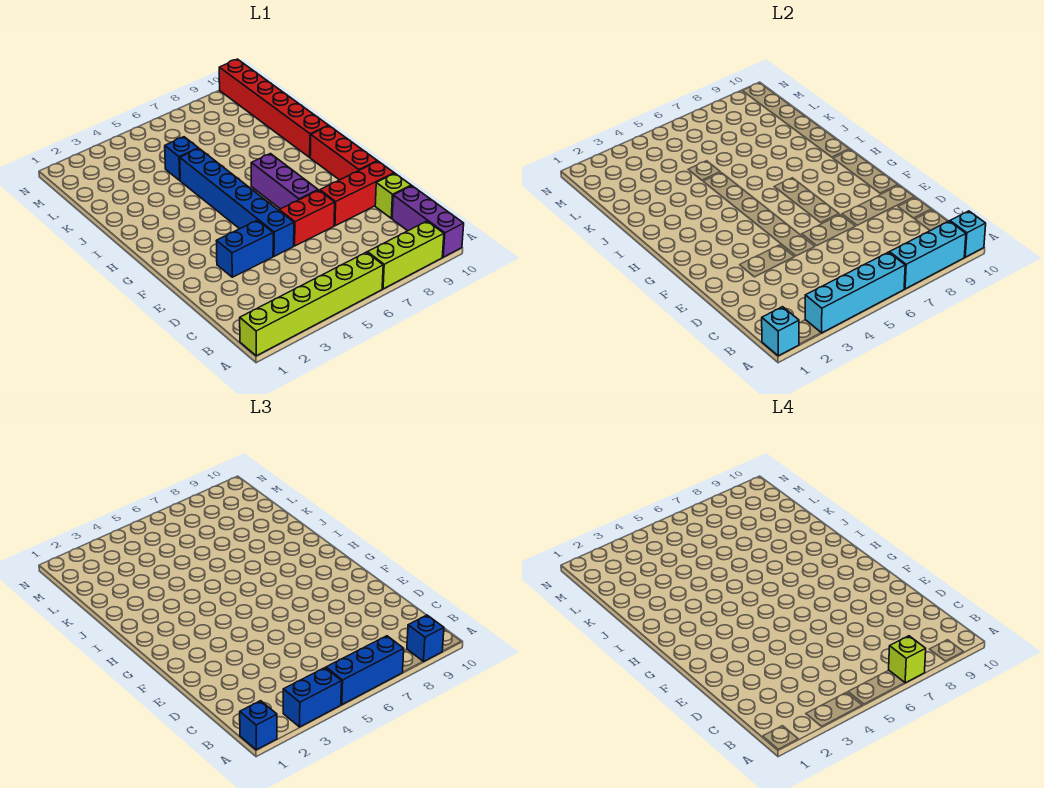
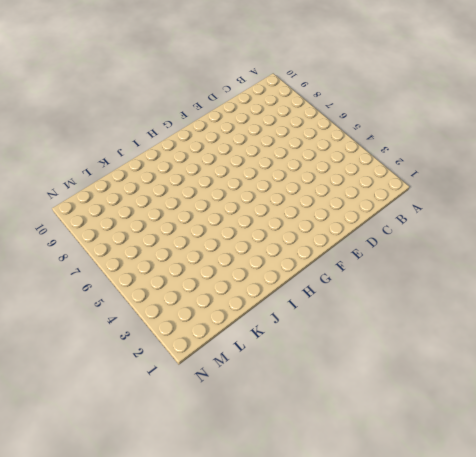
none -> lime 1x6 brick [240,252,383,356]
none -> lime 1x3 brick [367,221,444,289]
none -> purple 1x3 brick [392,186,464,257]

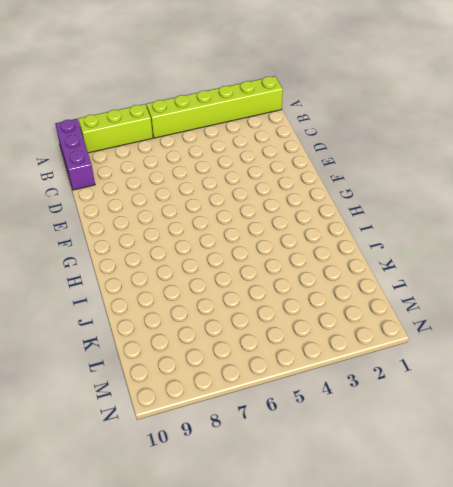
none -> lime 1x1 brick [375,174,411,218]
none -> blue 1x2 brick [217,220,273,277]
none -> blue 1x6 brick [180,149,294,256]

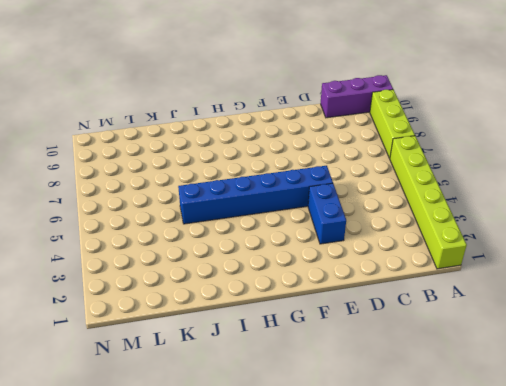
none -> lime 1x1 brick [375,174,411,218]
none -> red 1x2 brick [279,190,335,246]
none -> red 1x3 brick [320,161,394,226]

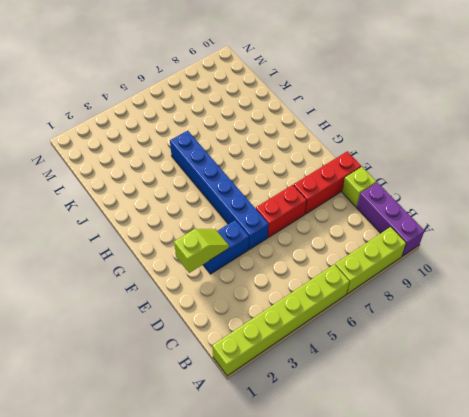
lime 1x2 slope [174,229,229,273] -> none
none -> purple 1x3 brick [251,154,318,209]
none -> red 1x3 brick [310,126,377,180]
none -> red 1x6 brick [219,59,329,157]

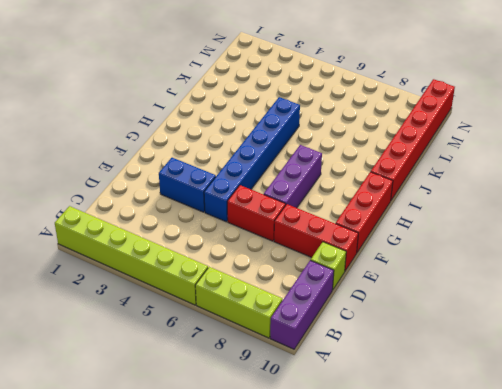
none -> blue 1x1 brick [165,137,198,180]
none -> cyan 1x1 brick [762,307,799,356]
none -> cyan 1x4 brick [805,252,905,333]

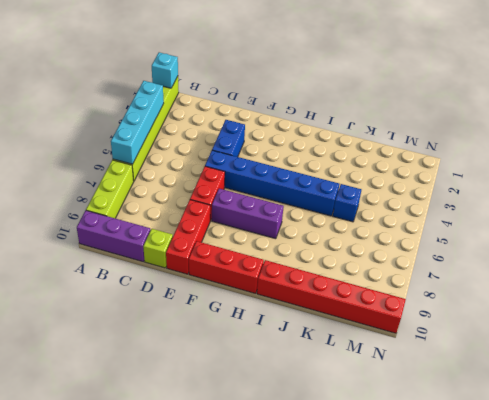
none -> cyan 1x3 brick [889,221,966,289]
none -> cyan 1x1 brick [950,211,986,257]
none -> blue 1x1 brick [240,701,277,750]

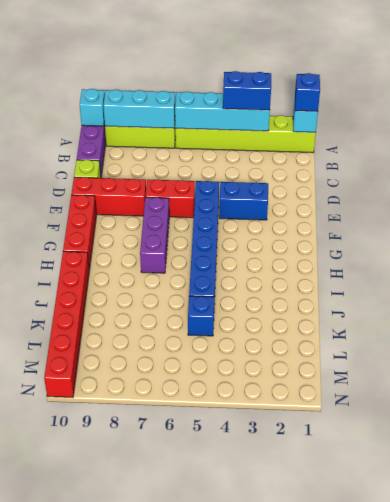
none -> blue 1x3 brick [326,636,404,705]
none -> blue 1x1 brick [407,615,444,662]
none -> lime 1x1 brick [889,636,926,683]

